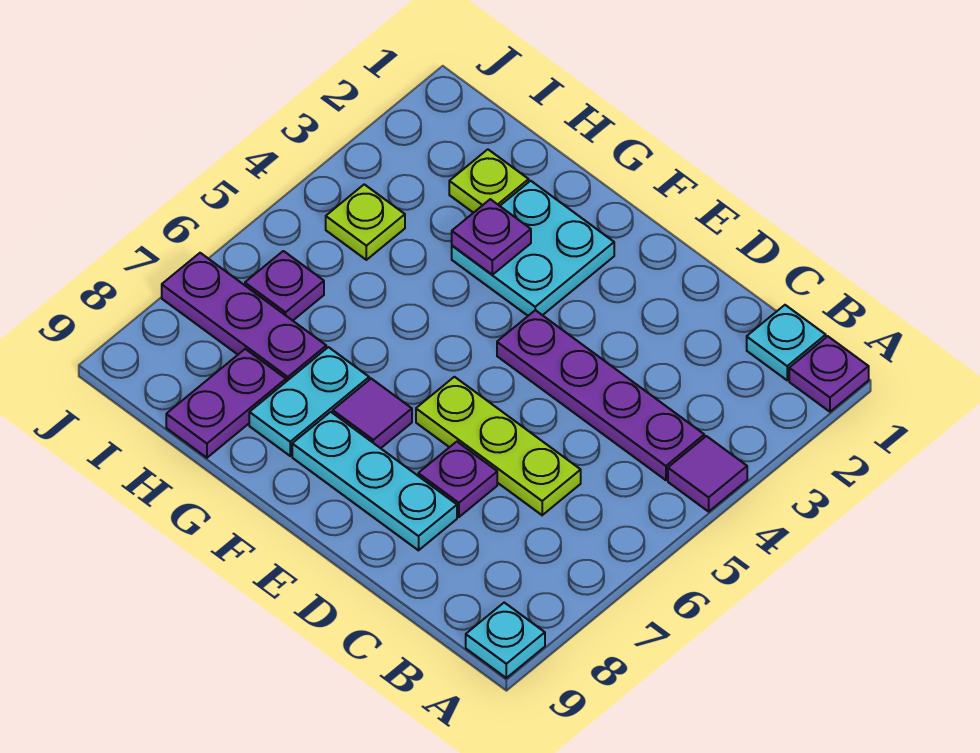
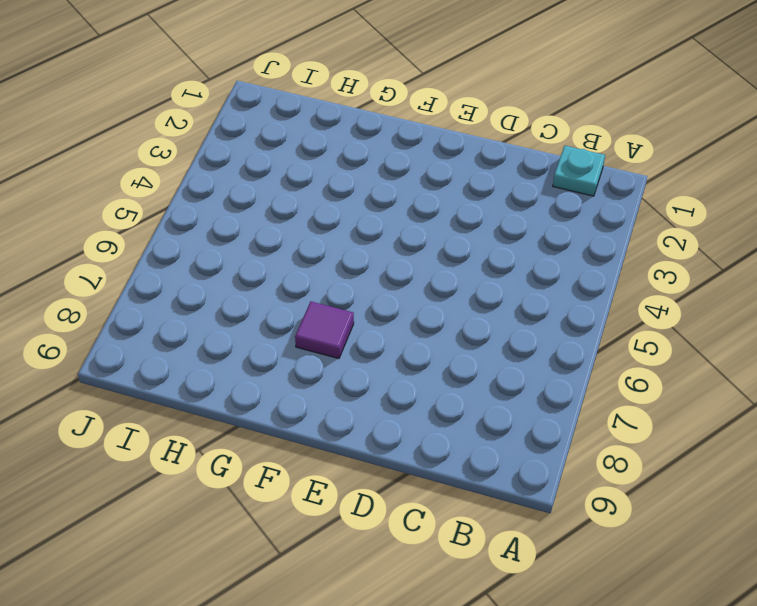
none -> purple 1x1 plate [789,336,869,412]
none -> purple 1x1 tile [668,436,747,512]
none -> cyan 1x1 plate [466,603,545,678]

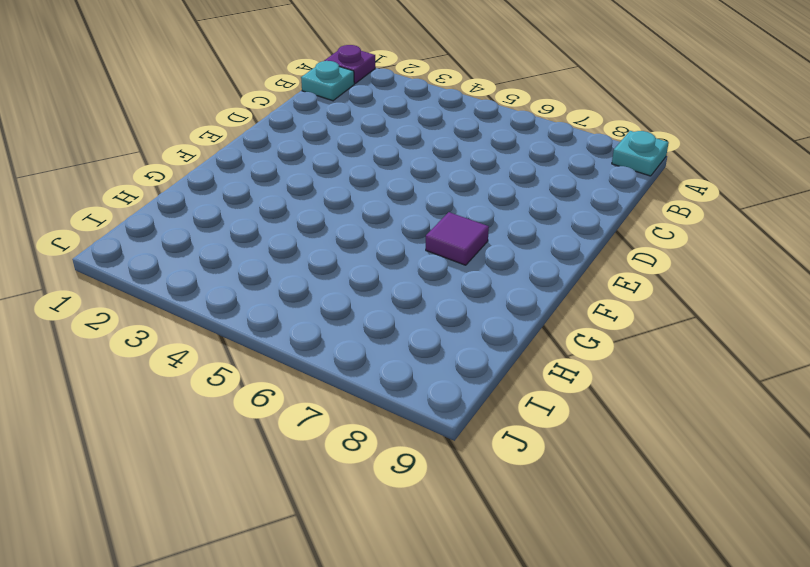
none -> purple 1x1 tile [668,436,747,512]
none -> purple 1x4 plate [497,310,704,480]
none -> lime 1x3 plate [416,377,581,515]

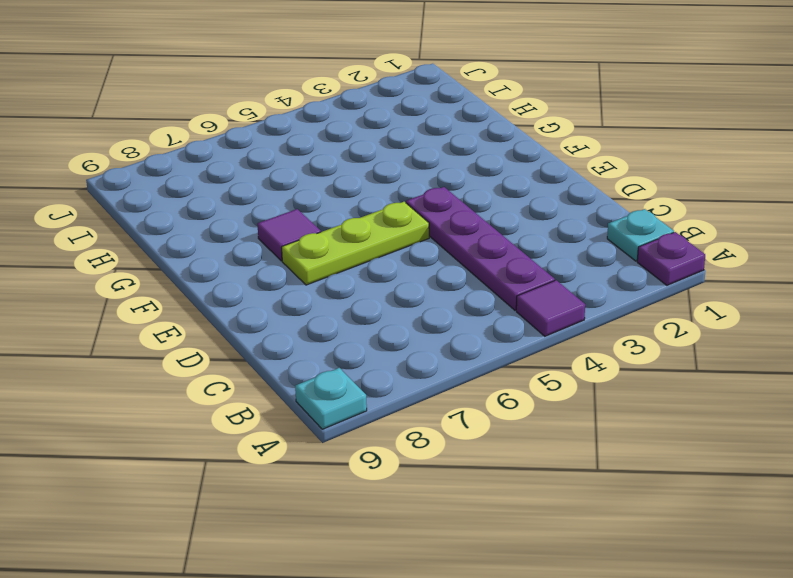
lime 1x3 plate [282,202,429,285] -> lime 1x3 plate turned to [416,377,581,515]
none -> purple 1x1 plate [418,442,497,517]
none -> cyan 1x3 plate [292,412,457,550]
none -> cyan 2x2 plate [452,181,614,316]

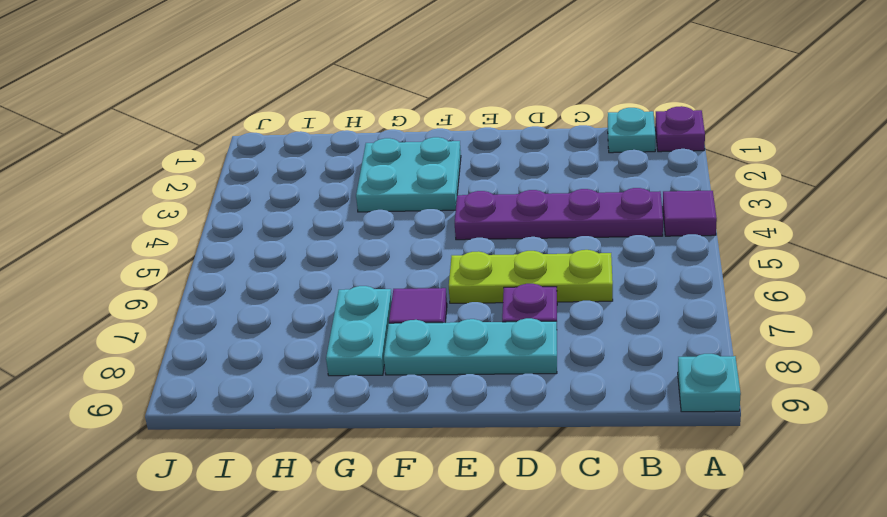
none -> lime 1x1 plate [449,149,529,213]
none -> purple 1x3 plate [162,253,326,381]
none -> purple 1x2 plate [166,349,286,458]

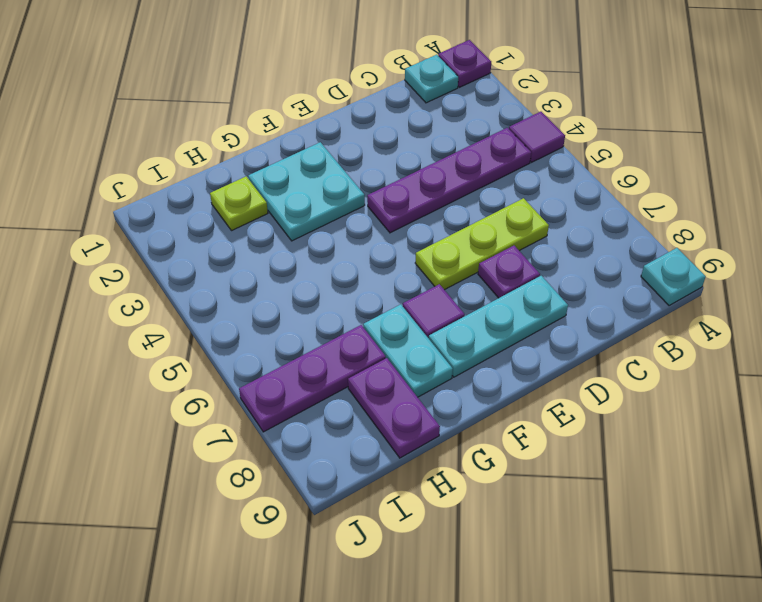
none -> lime 1x1 plate [326,184,405,260]
none -> purple 1x1 plate [245,251,324,321]
none -> purple 1x1 plate [452,199,531,275]

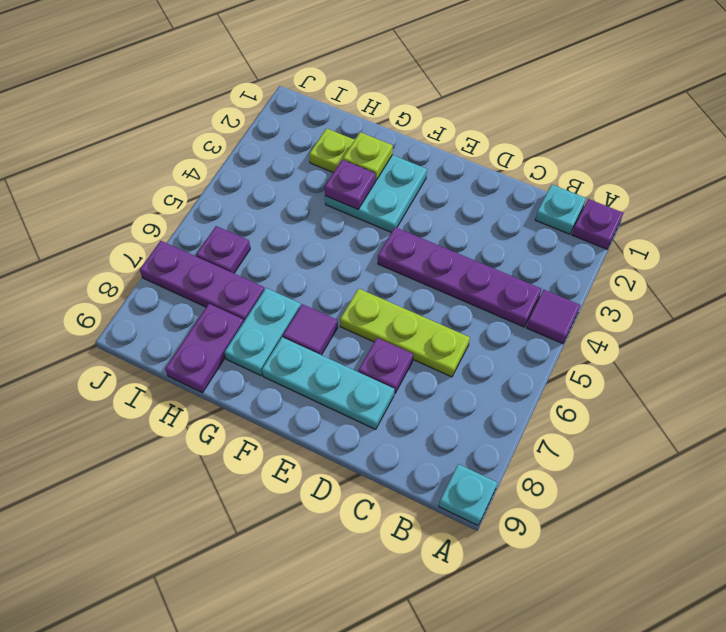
lime 1x1 plate [343,132,393,181] -> lime 1x1 plate moved to [326,184,405,260]

